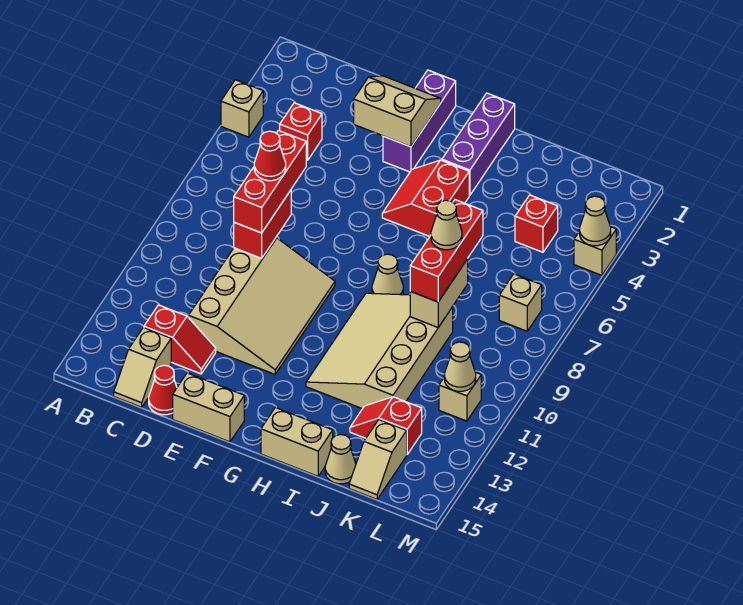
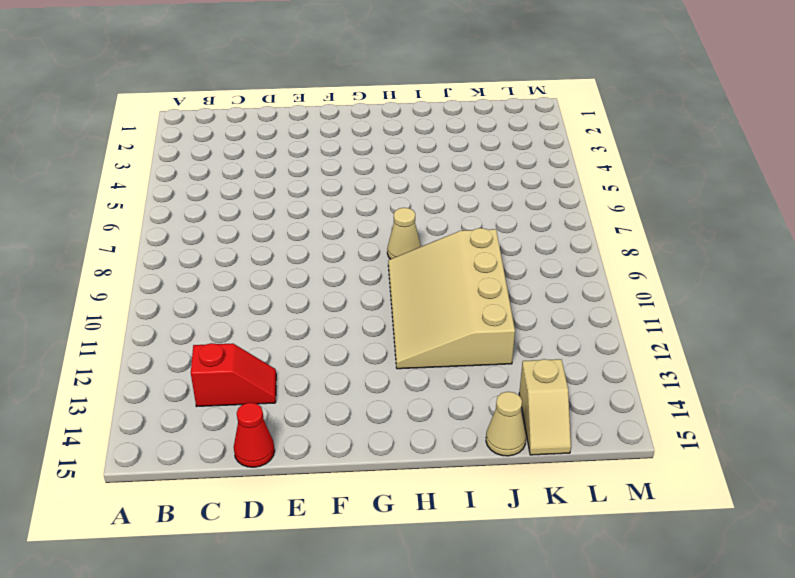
none -> tan 1x1 brick [221,80,263,137]
none -> red 1x1 brick [280,103,322,160]
none -> tan 1x2 slope [114,327,171,407]

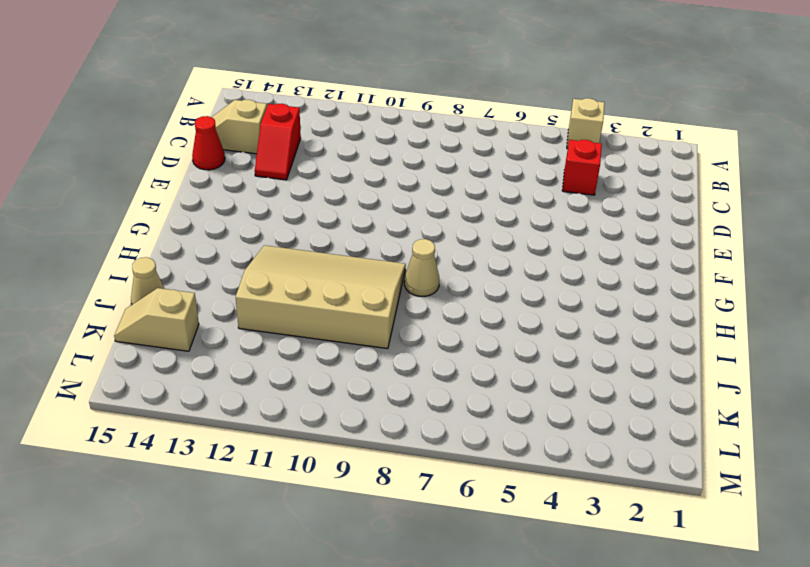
none -> tan 3x4 slope [188,238,335,374]
none -> tan 1x2 brick [173,373,244,442]
none -> purple 1x3 brick [383,70,456,172]

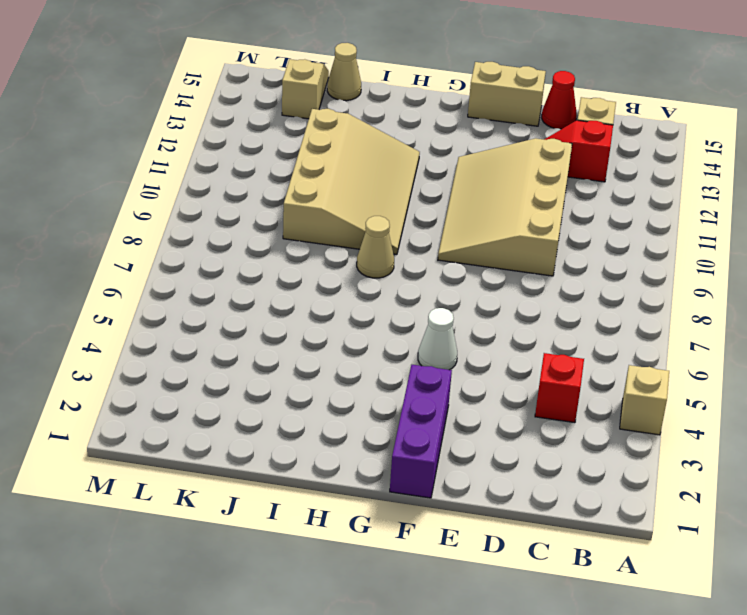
white 1x1 cone [418,308,457,370] -> none
none -> red 2x2 slope [382,160,469,236]
none -> purple 1x3 brick [442,93,515,195]
none -> tan 1x2 brick [261,408,333,476]

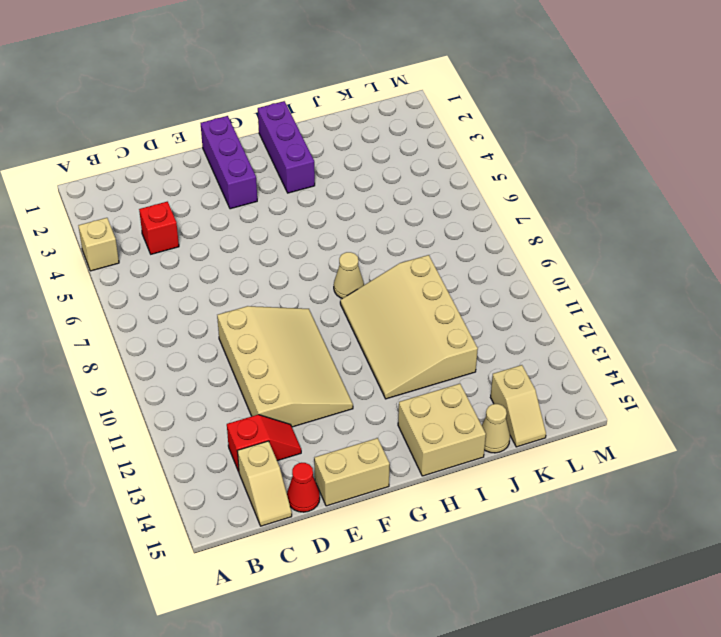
tan 2x2 brick [398,384,486,476] -> tan 1x2 brick [261,408,333,476]
none -> red 2x2 slope [382,160,469,236]
none -> red 1x2 slope [350,397,422,454]
none -> red 1x1 brick [515,195,558,252]

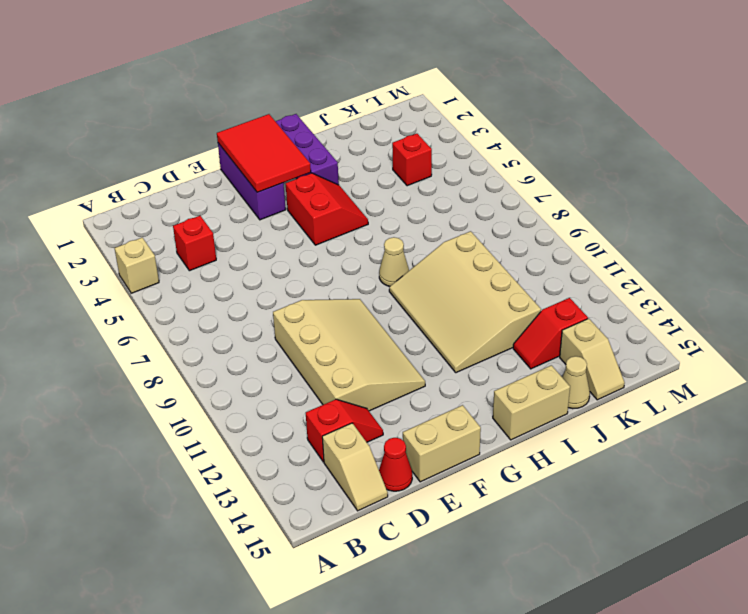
red 2x3 tile [217,114,311,192] -> tan 2x2 slope [354,76,441,147]
red 2x2 slope [286,173,368,245] -> red 2x2 slope turned to [382,160,469,236]
none -> tan 1x1 brick [499,274,542,331]
none -> tan 1x1 brick [439,373,481,421]
none -> tan 1x1 brick [574,227,616,275]

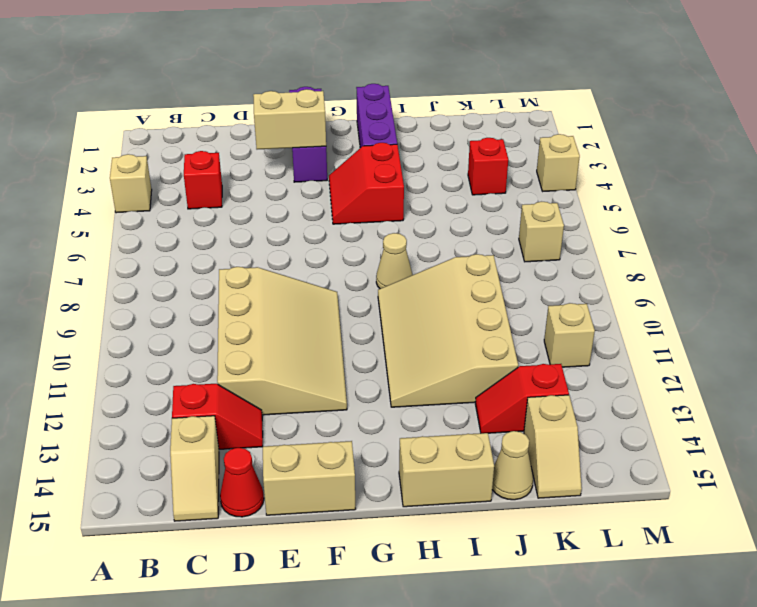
none -> red 1x2 brick [234,190,291,258]
none -> tan 1x2 brick [410,259,468,327]
none -> tan 1x1 cone [445,342,476,391]

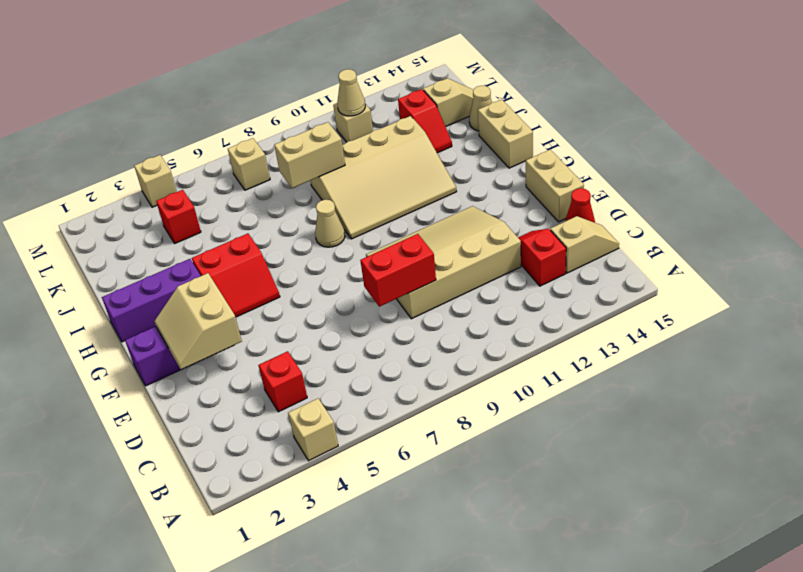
none -> tan 1x1 cone [580,196,611,246]
none -> red 1x3 brick [234,130,306,233]
none -> red 1x3 brick [410,200,483,302]

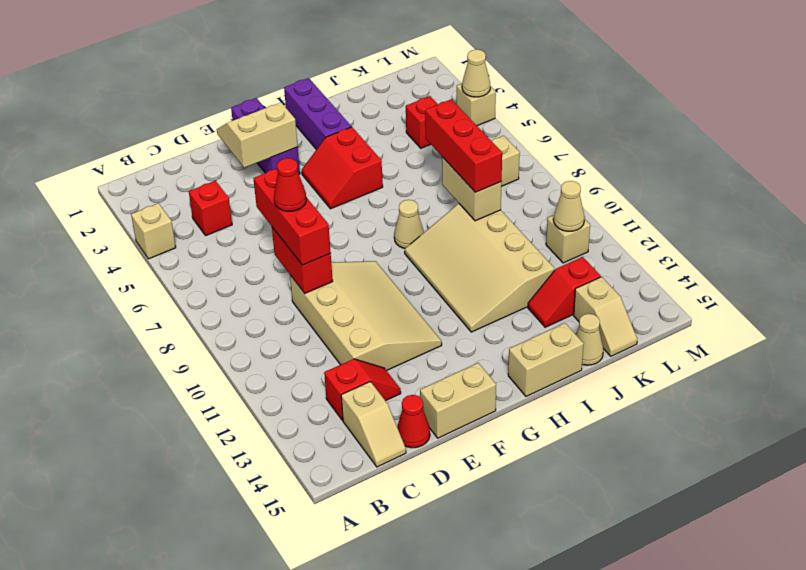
none -> tan 1x1 cone [431,200,462,250]

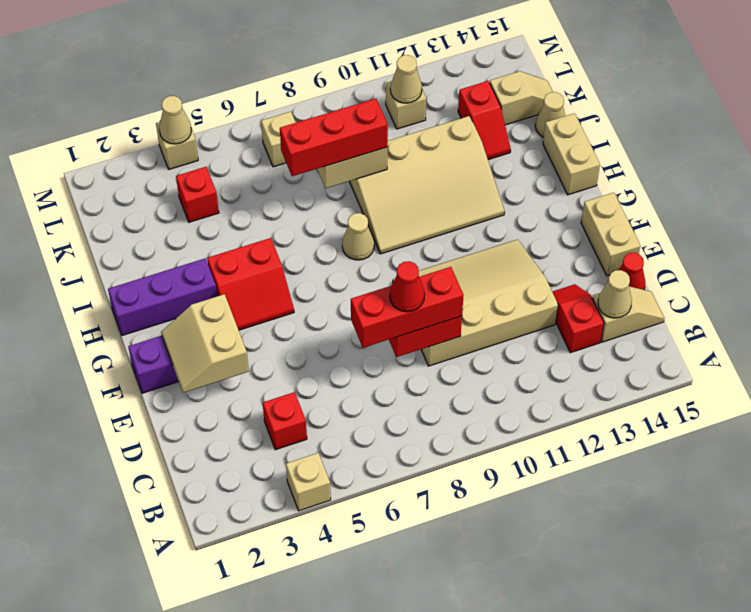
tan 1x1 cone [598,270,632,318] -> tan 1x1 cone moved to [431,200,462,250]

